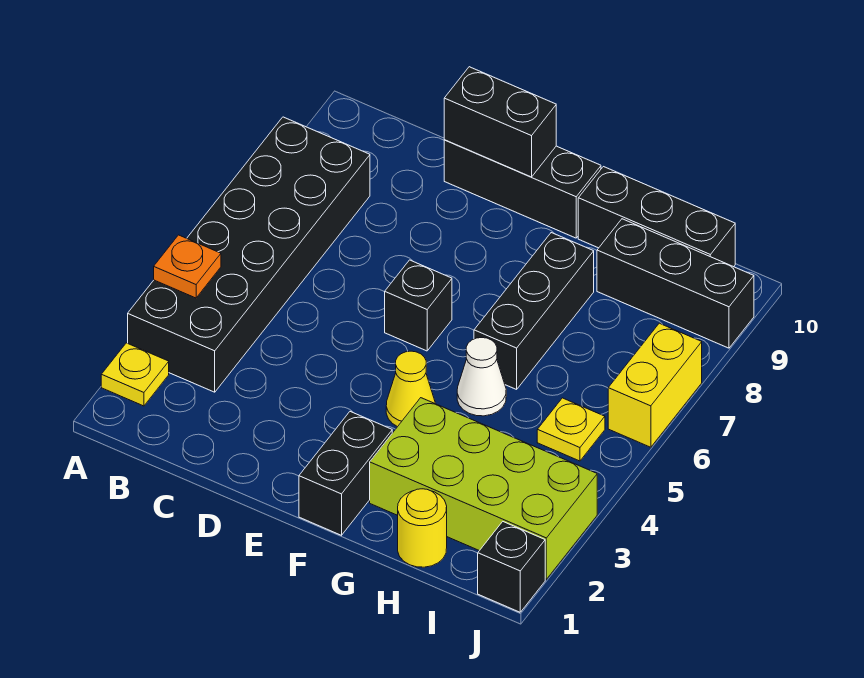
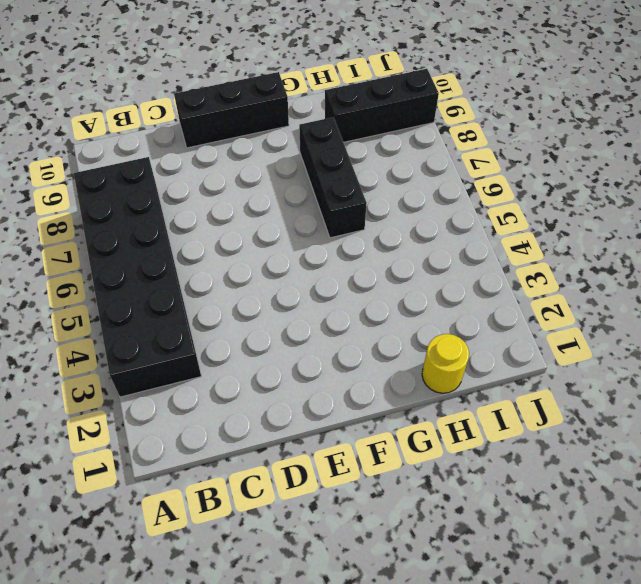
none -> yellow 1x1 plate [101,343,169,406]
none -> black 1x1 brick [385,260,452,351]
none -> black 1x2 brick [299,412,392,535]

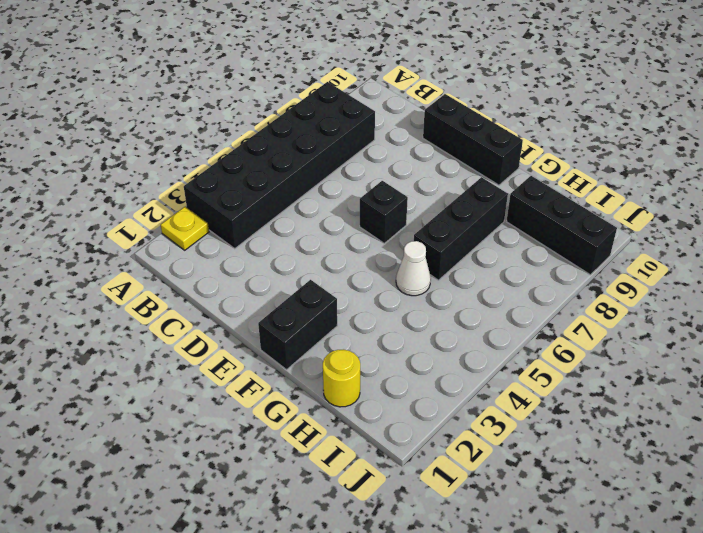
none -> yellow 1x1 cone [386,351,435,427]
none -> lime 2x4 brick [370,398,597,579]
none -> black 1x3 brick [578,167,735,267]

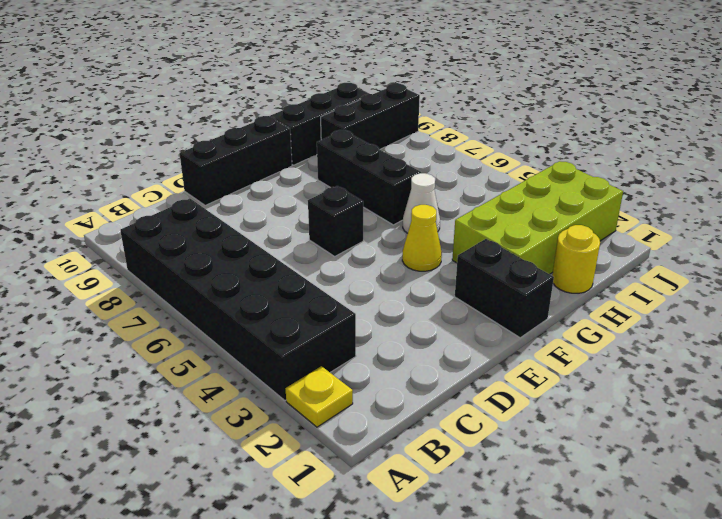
none -> yellow 1x1 plate [537,398,605,461]
none -> black 1x1 brick [478,522,545,612]
none -> yellow 1x2 brick [608,323,702,447]

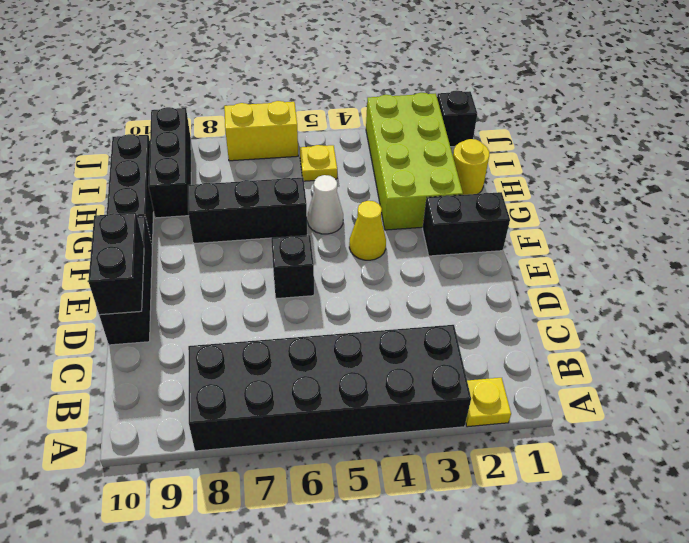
none -> orange 1x1 plate [154,235,221,298]

